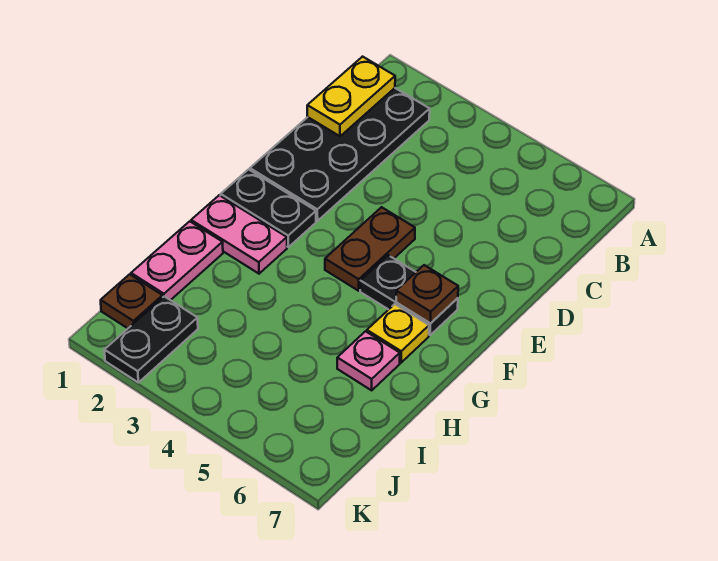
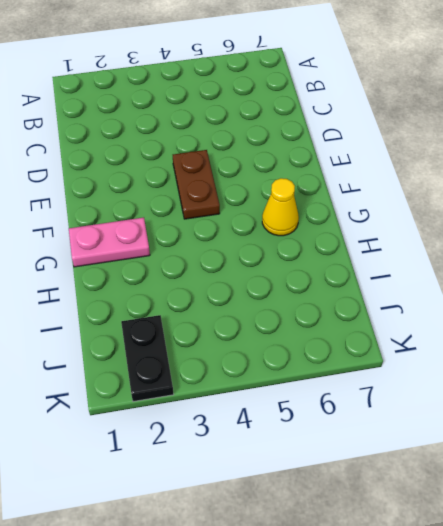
yellow 1x1 cone [262,178,299,236] -> yellow 1x1 plate [367,304,429,363]
none -> black 2x4 plate [250,88,430,221]
none -> black 1x2 plate [221,169,316,247]
none -> black 1x2 plate [360,255,458,335]

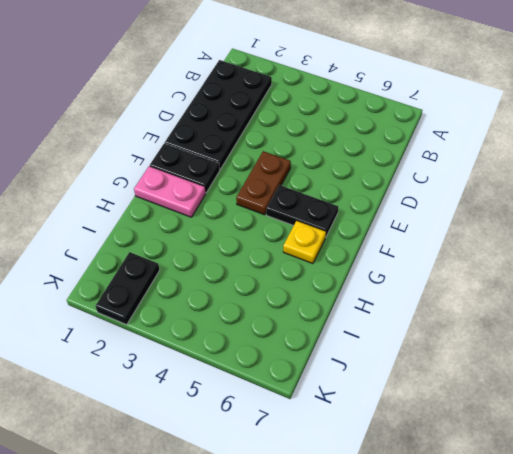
none -> pink 1x2 plate [131,221,223,300]
none -> pink 1x1 plate [337,331,400,390]
none -> brown 1x1 plate [101,274,163,328]

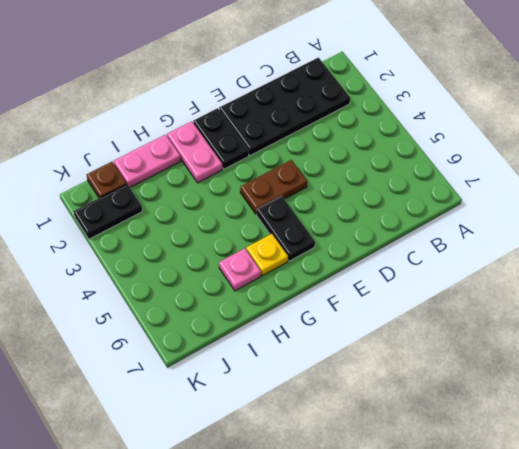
none -> yellow 1x2 plate [307,57,395,136]
none -> brown 1x1 plate [396,265,458,323]

